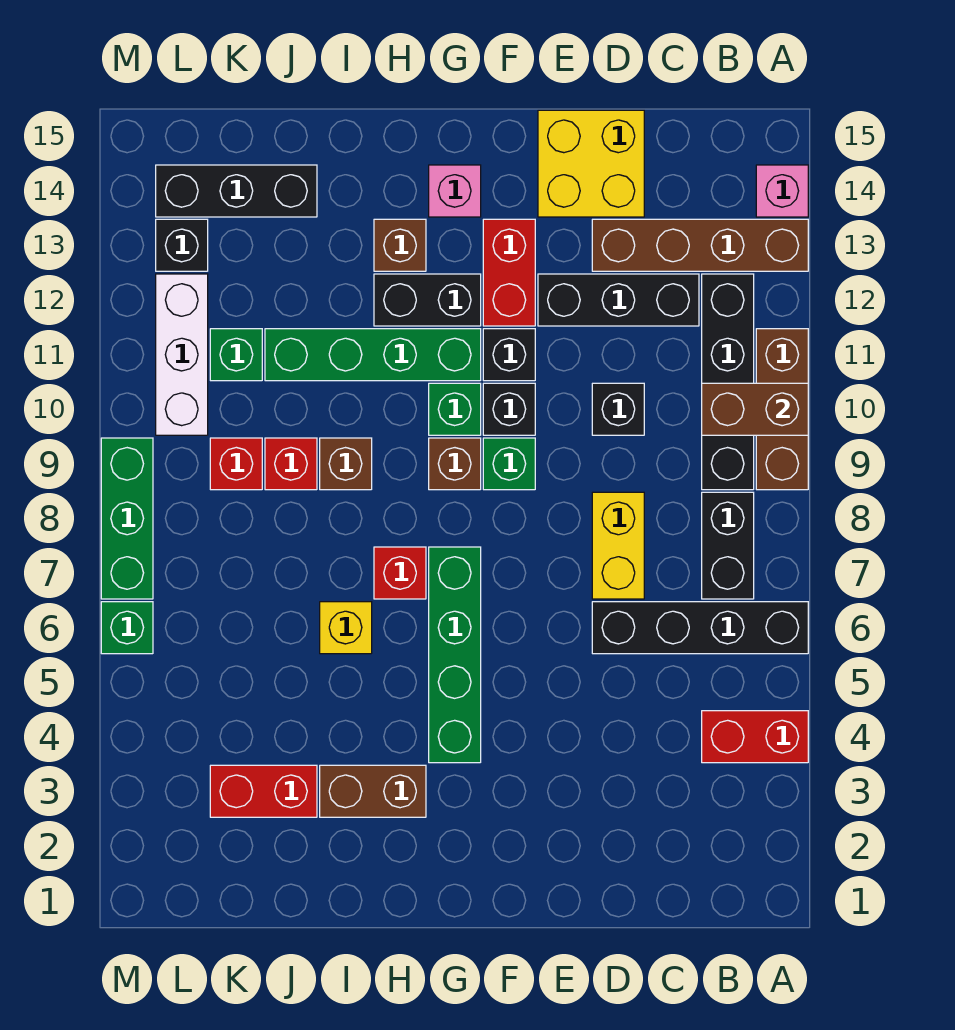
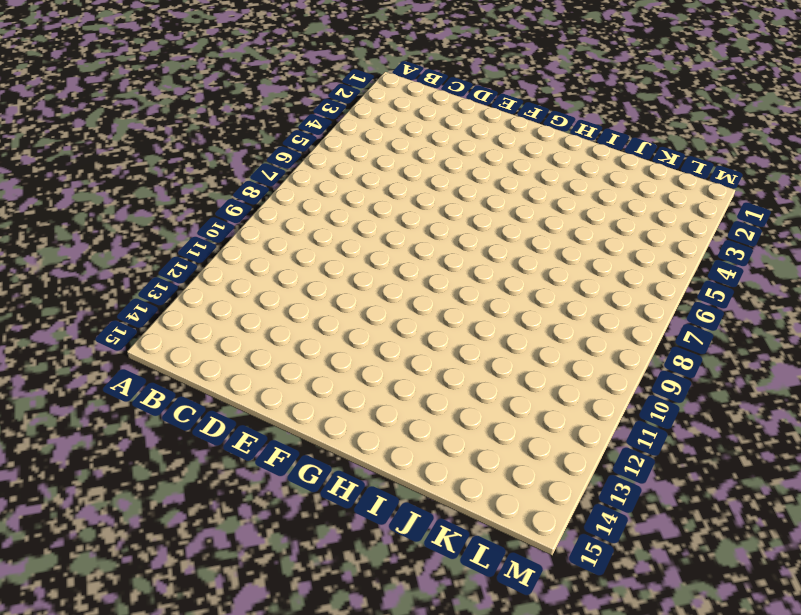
none -> red 1x2 brick [702,711,808,763]
none -> black 1x4 brick [592,602,808,654]
none -> brown 1x3 brick [756,329,808,490]
none -> brown 1x4 brick [592,219,808,271]

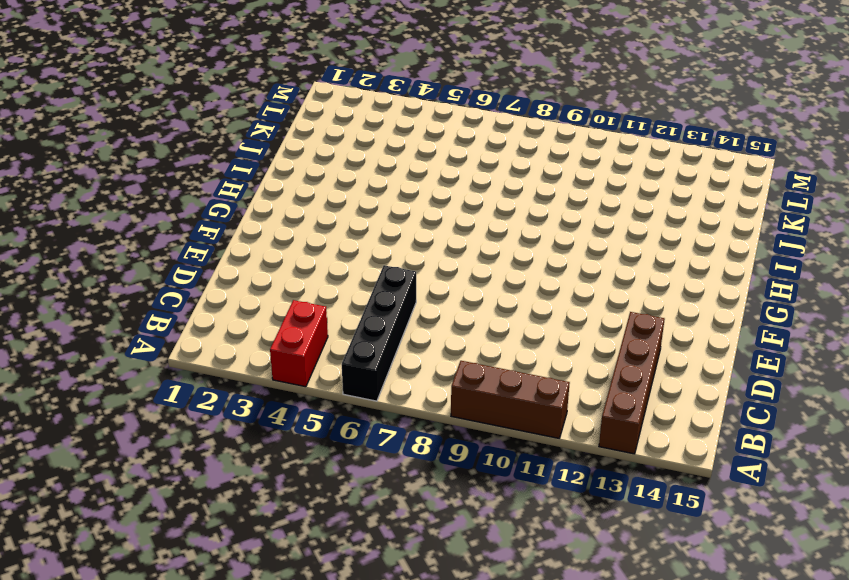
none -> pink 1x1 brick [756,165,808,217]
none -> black 1x2 brick [702,492,754,599]
none -> black 1x4 brick [702,274,754,490]
none -> black 1x3 brick [538,274,699,326]

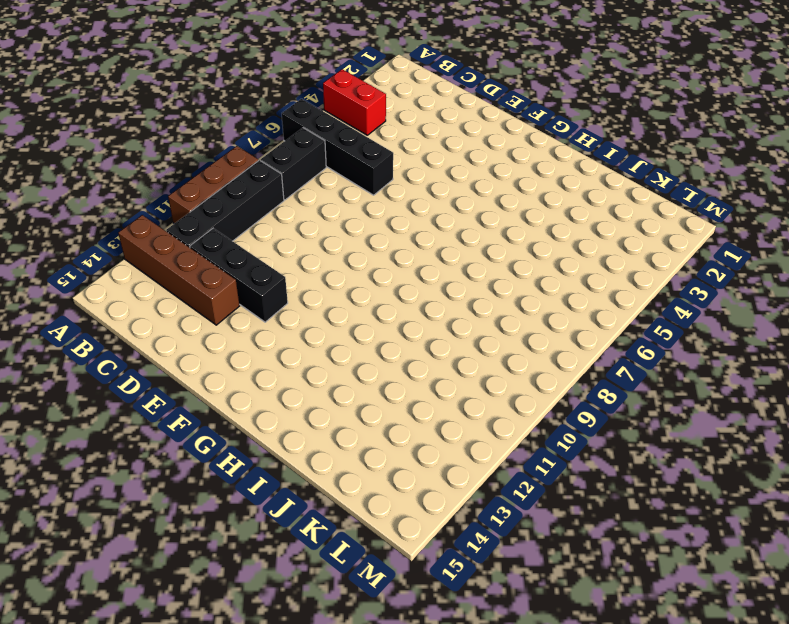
none -> pink 1x1 brick [756,165,808,217]
none -> yellow 1x2 brick [592,492,644,599]
none -> black 1x1 brick [592,383,644,435]
none -> yellow 2x2 brick [538,110,644,217]

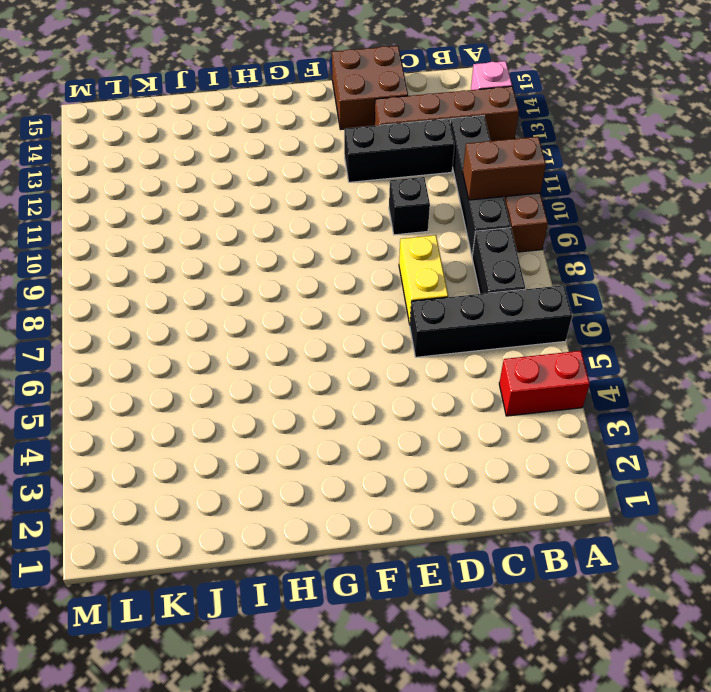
brown 2x2 brick [332,46,408,130] -> yellow 2x2 brick [538,110,644,217]
none -> green 1x1 brick [483,438,535,490]
none -> black 1x1 brick [483,383,535,435]
none -> black 1x1 brick [483,329,535,381]
none -> red 1x2 brick [483,219,535,326]

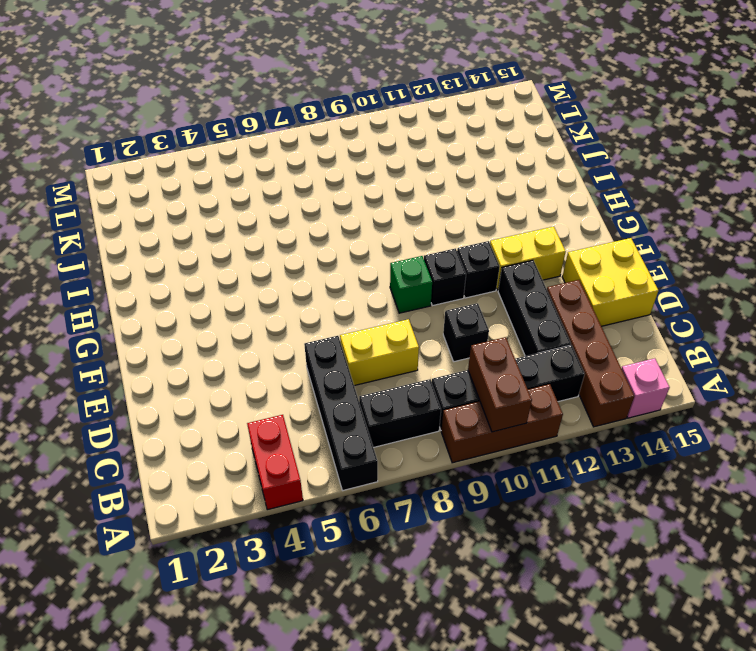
yellow 1x2 brick [490,227,566,290] -> red 1x2 brick [483,219,535,326]
none -> green 1x4 brick [429,547,481,763]
none -> brown 1x1 brick [429,438,481,490]
none -> green 1x1 brick [429,383,481,435]
none -> green 1x4 brick [265,329,481,381]

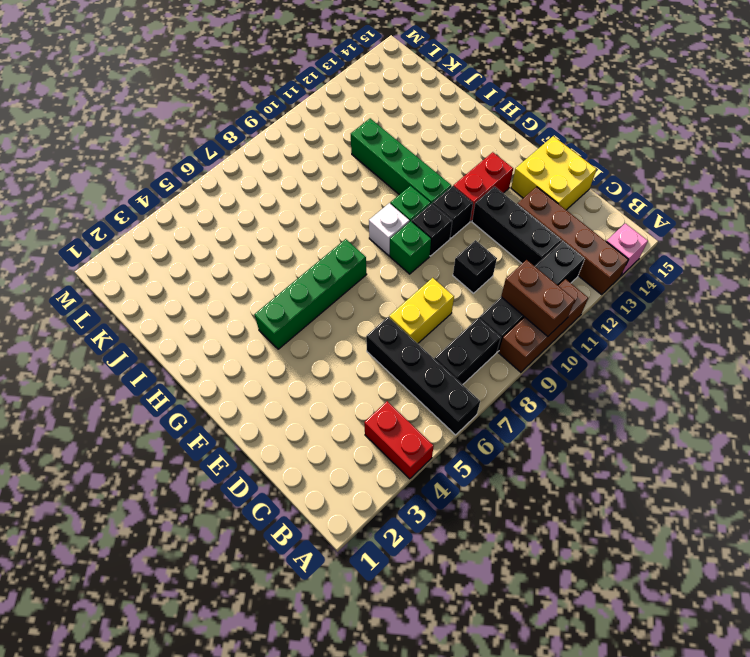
white 1x1 brick [369,203,409,256] -> brown 1x1 brick [429,438,481,490]
none -> black 1x2 brick [374,274,481,326]
none -> pink 1x1 brick [429,165,481,217]
none -> brown 1x2 brick [320,765,426,817]
none -> red 1x1 brick [374,547,426,599]

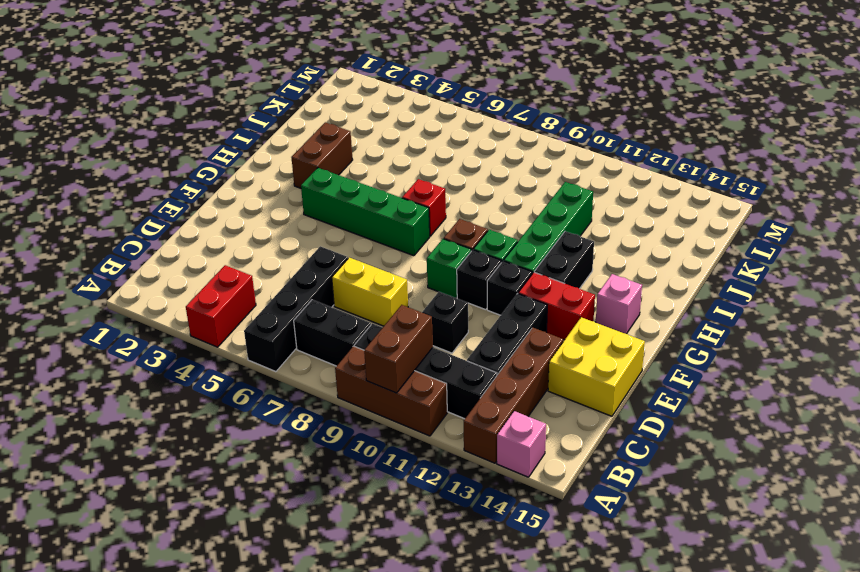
none -> brown 1x1 brick [374,219,426,271]
none -> yellow 1x1 brick [320,602,372,654]
none -> brown 1x1 brick [320,438,372,490]
none -> red 1x2 brick [210,765,317,817]

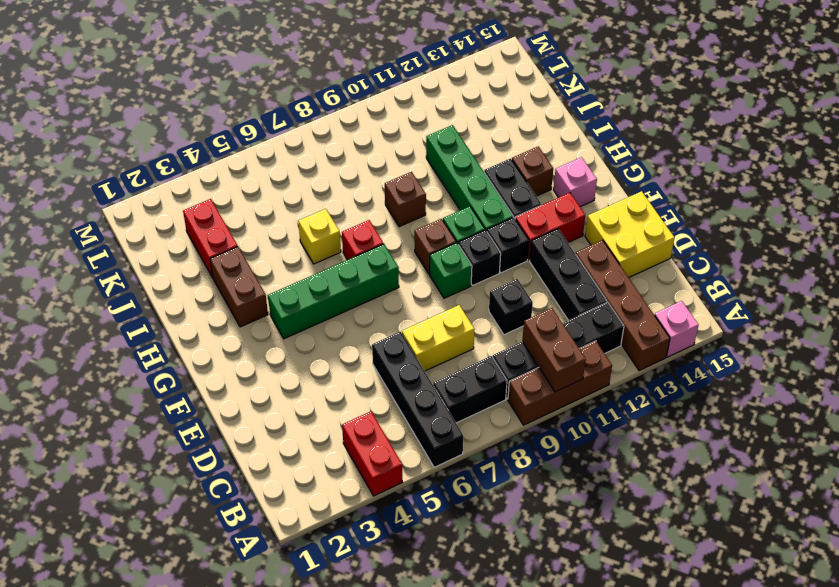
none -> red 1x1 brick [265,438,317,490]
none -> black 1x3 brick [156,165,317,217]
none -> red 1x1 brick [210,438,262,490]
none -> green 1x1 brick [210,329,262,381]

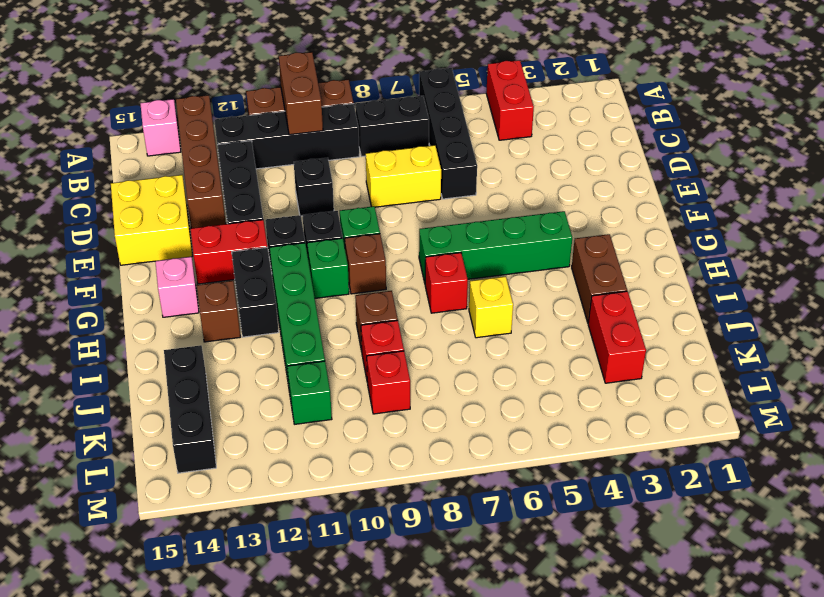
none -> white 1x3 brick [156,274,208,435]
none -> black 1x1 brick [156,219,208,271]
none -> green 1x1 brick [101,602,153,654]
none -> green 1x3 brick [101,438,153,599]

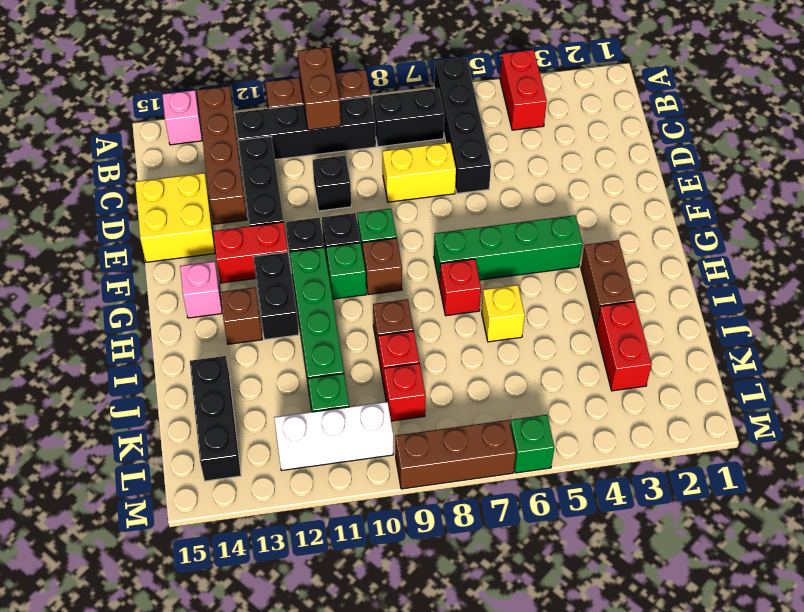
brown 1x3 brick [395,420,516,489] -> green 1x3 brick [101,438,153,599]
none -> black 1x1 brick [156,219,208,271]

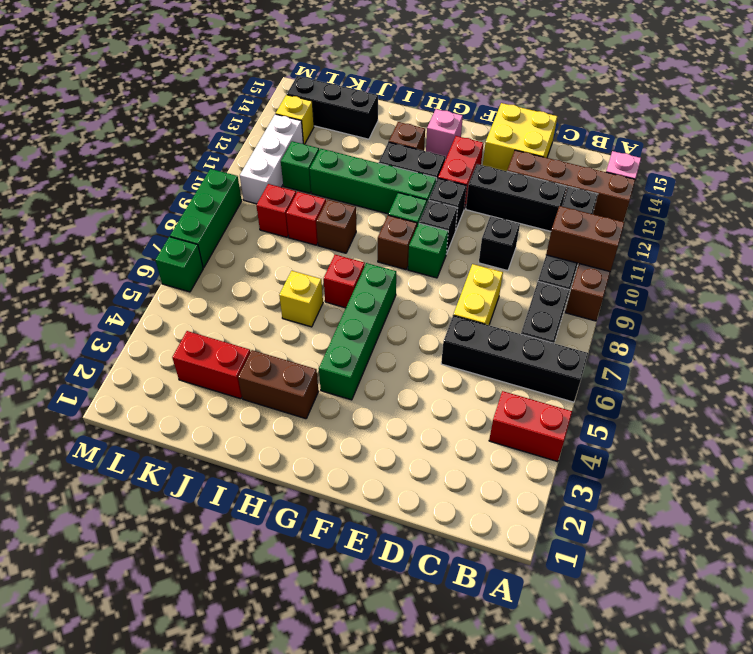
yellow 1x1 brick [276,95,314,144] -> black 1x1 brick [156,219,208,271]

